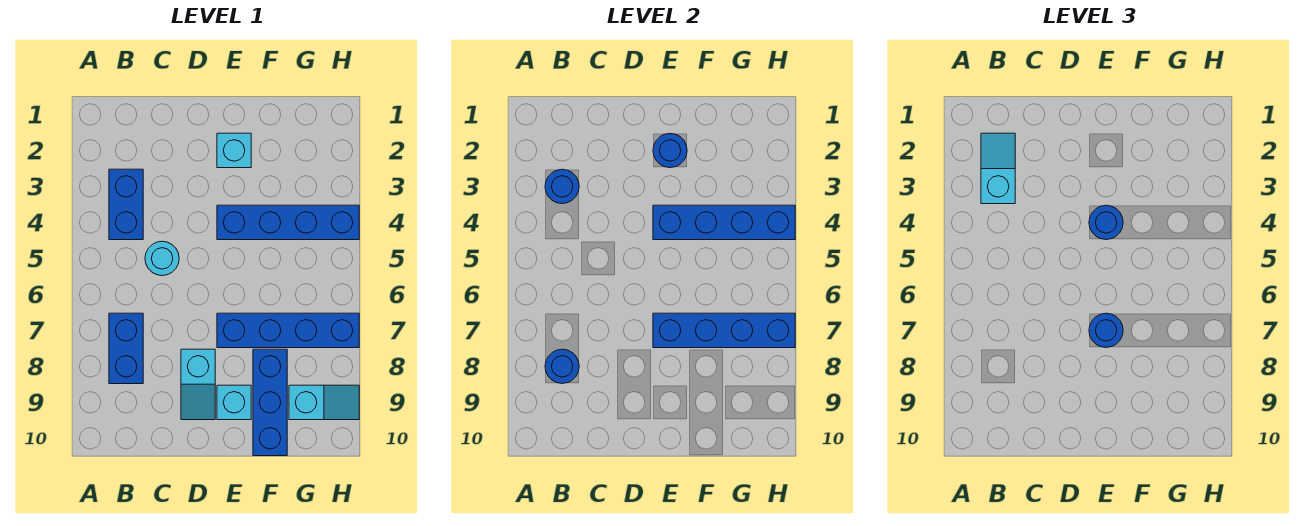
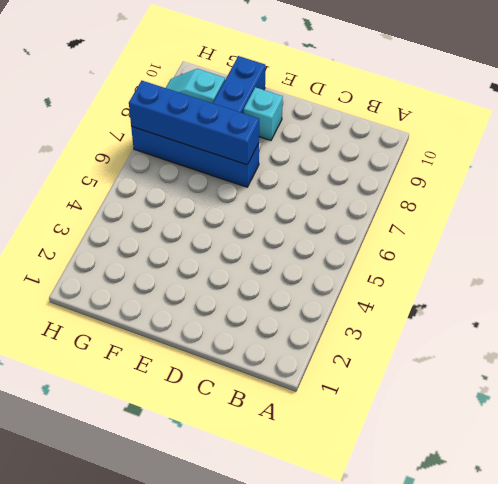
none -> blue 1x2 brick [109,169,143,240]
none -> blue 1x2 brick [109,313,143,384]
none -> cyan 1x1 round brick [145,241,179,276]

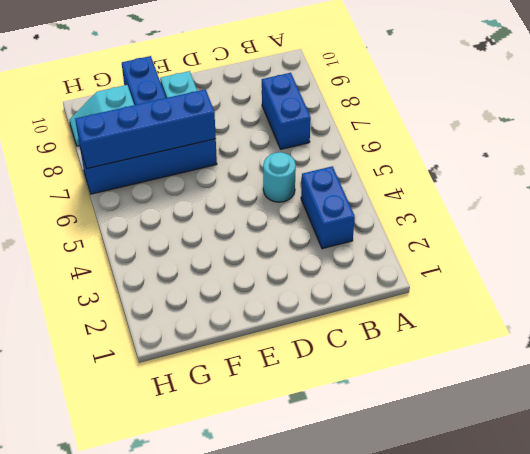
none -> cyan 1x2 slope [181,349,215,420]
none -> cyan 1x1 brick [217,133,251,168]
none -> blue 1x4 brick [217,205,359,240]

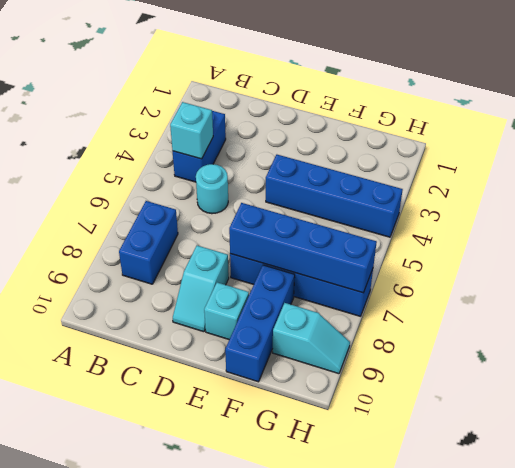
cyan 1x1 brick [170,102,213,159] -> cyan 1x1 brick moved to [217,133,251,168]
none -> blue 1x1 round brick [545,169,579,204]
none -> blue 1x1 round brick [545,349,579,384]
none -> blue 1x1 round brick [653,133,687,168]

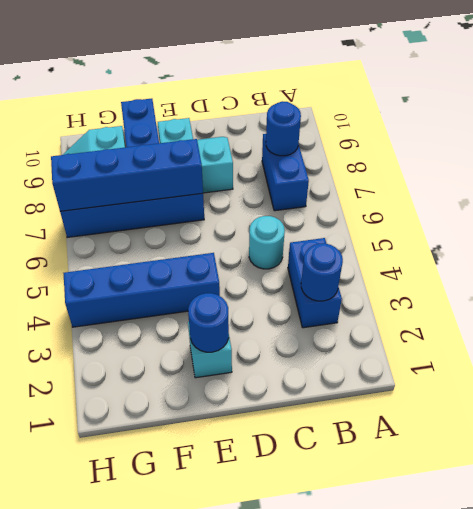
none -> blue 1x4 brick [653,205,795,240]
none -> cyan 1x2 slope [981,133,1015,204]
none -> blue 1x1 round brick [1089,205,1123,240]

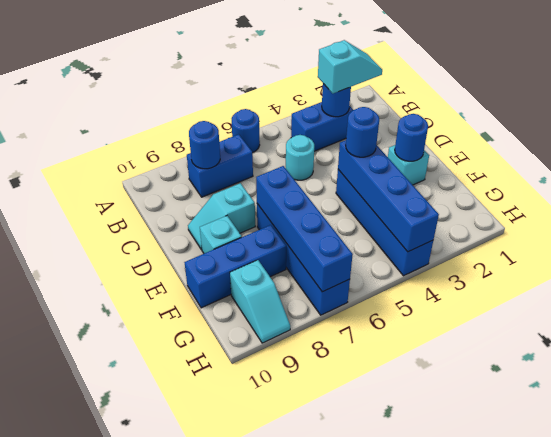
blue 1x1 round brick [232,109,260,153] -> blue 1x1 round brick moved to [1089,313,1123,348]

